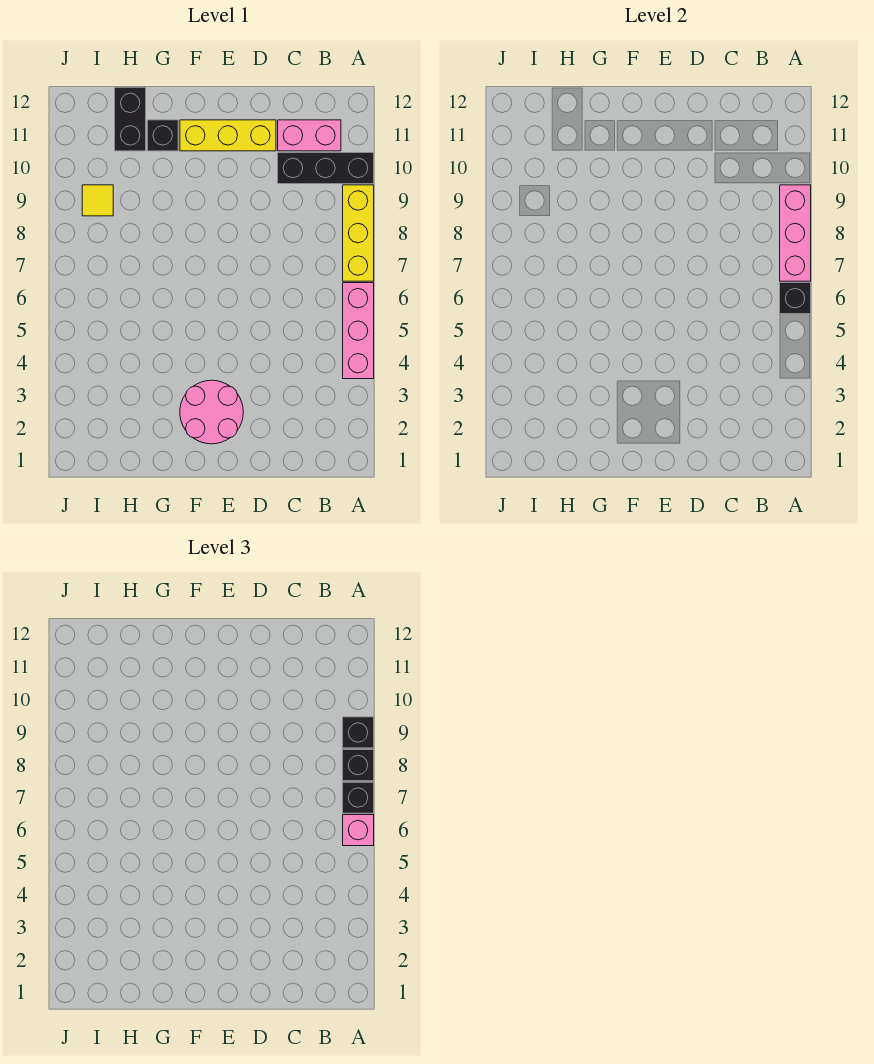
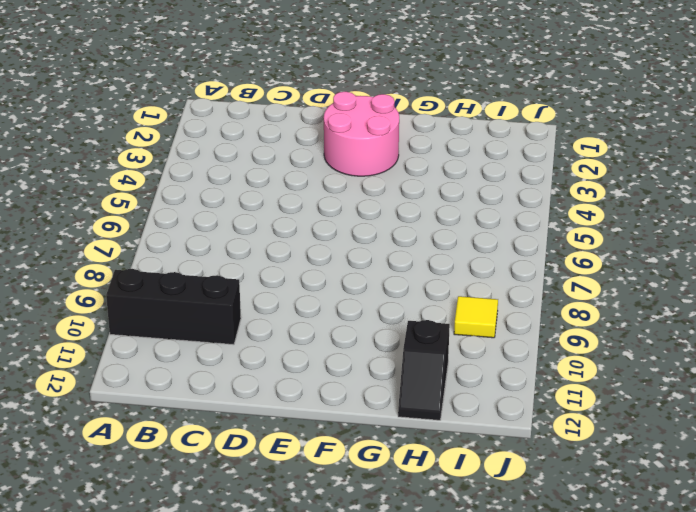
black 1x2 slope [398,320,450,420] -> black 1x2 brick [115,87,146,151]
none -> pink 1x3 brick [343,283,374,379]
none -> yellow 1x3 brick [343,185,374,281]
none -> pink 1x2 brick [278,120,341,151]

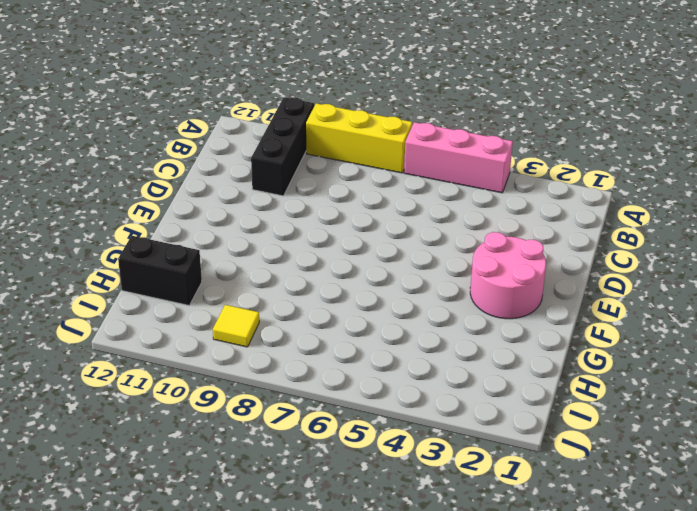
none -> pink 1x2 brick [278,120,341,151]
none -> yellow 1x3 brick [180,120,276,151]
none -> black 1x1 brick [147,120,178,151]

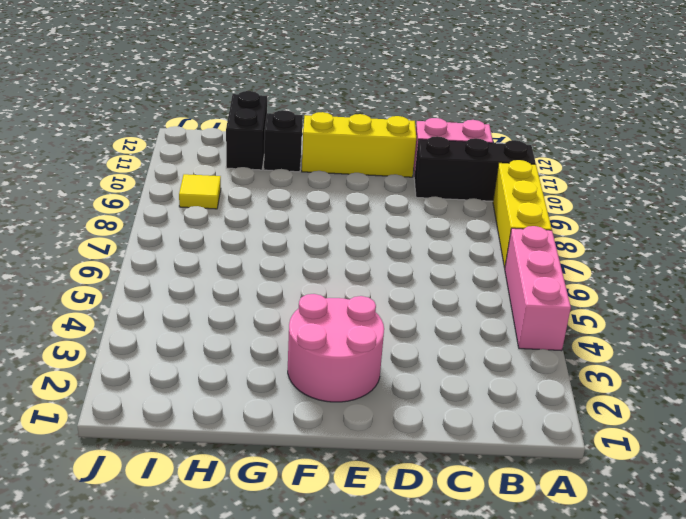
none -> black 1x1 brick [780,283,811,314]
none -> pink 1x3 brick [780,185,811,281]
none -> pink 1x1 brick [343,815,374,846]

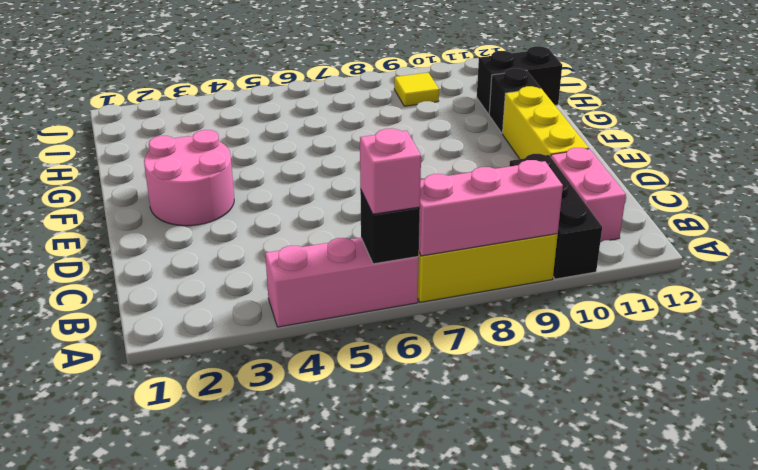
none -> black 1x1 brick [343,782,374,813]
none -> black 1x1 brick [343,750,374,781]
none -> black 1x1 brick [343,717,374,748]

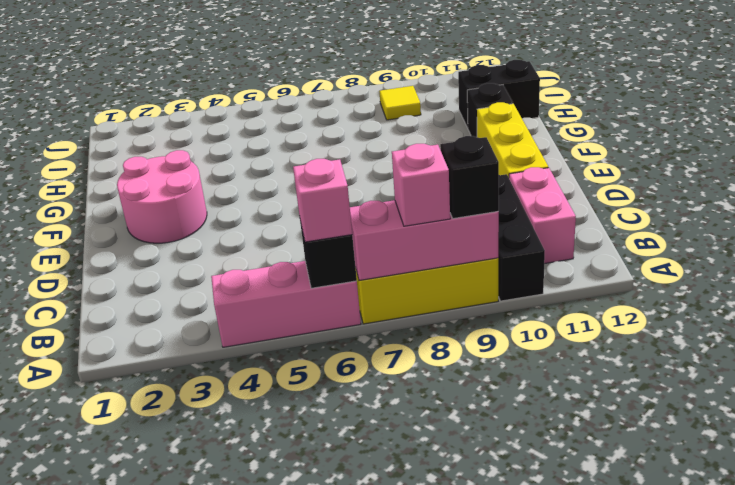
pink 1x1 brick [392,144,450,226] -> black 1x1 brick [343,750,374,781]
none -> black 1x1 brick [343,782,374,813]

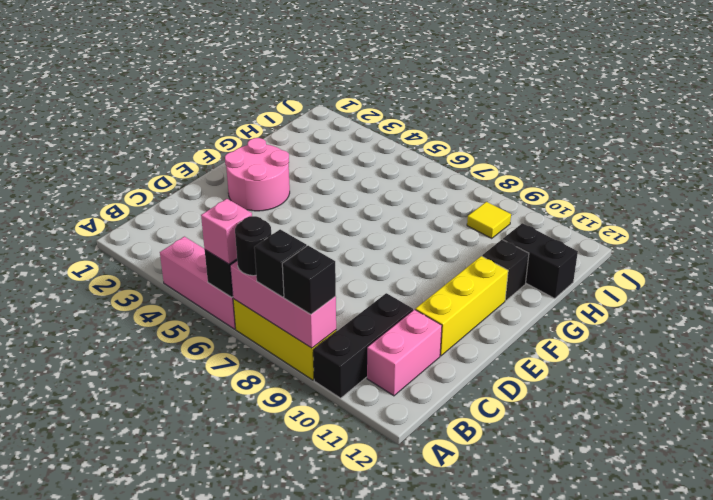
black 1x1 round brick [235,216,271,276] -> black 1x1 brick [343,782,374,813]

